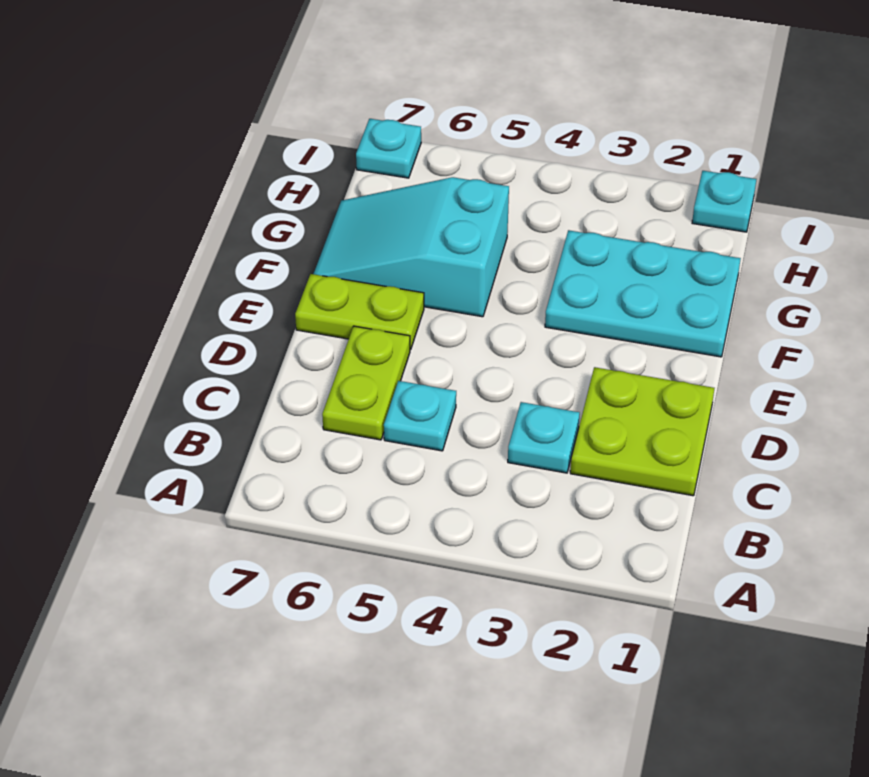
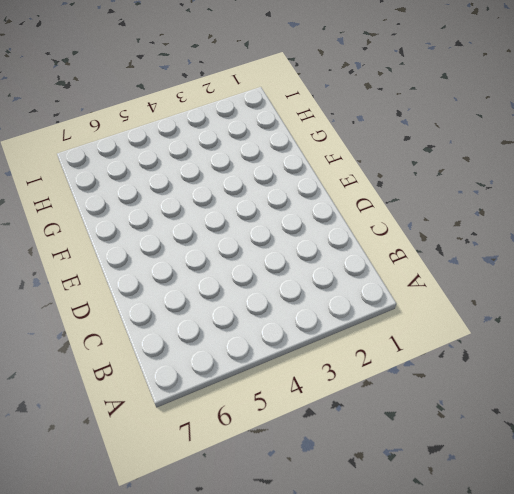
none -> lime 2x2 plate [570,367,714,496]
none -> cyan 1x1 plate [508,402,580,473]

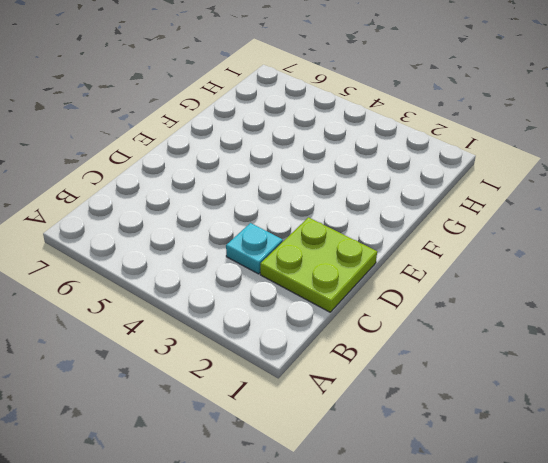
none -> cyan 1x1 plate [384,381,456,451]
none -> lime 1x2 plate [322,326,410,440]

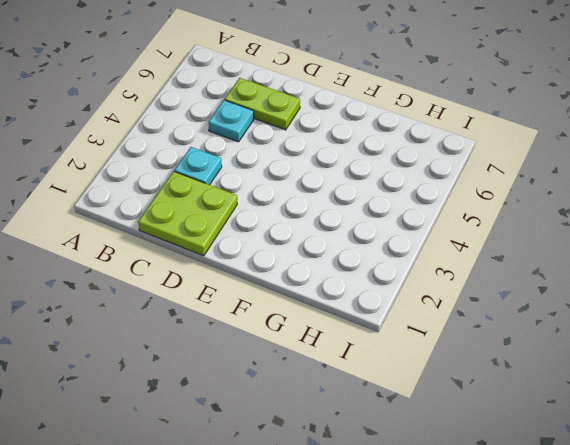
none -> lime 1x2 plate [295,274,424,350]
none -> cyan 2x3 plate [545,230,741,357]

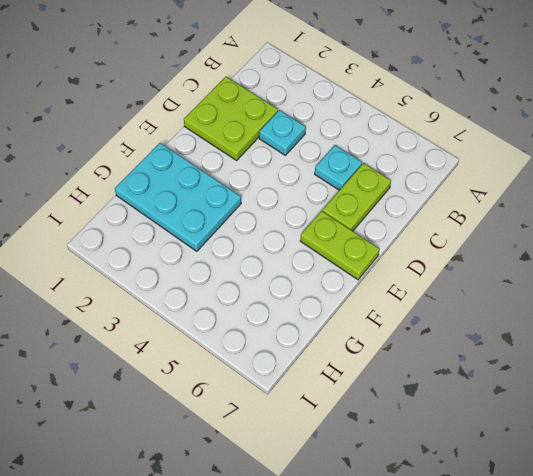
none -> cyan 2x3 slope [314,177,509,317]
none -> cyan 1x1 plate [692,171,756,232]

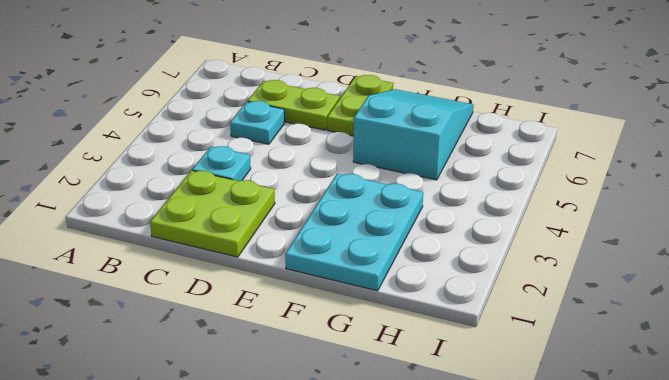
none -> cyan 1x1 plate [692,171,756,232]
none -> cyan 1x1 plate [356,119,421,178]

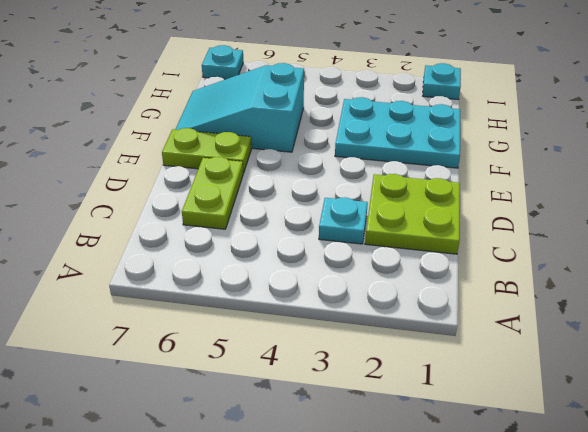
none -> cyan 1x1 plate [384,381,456,451]

